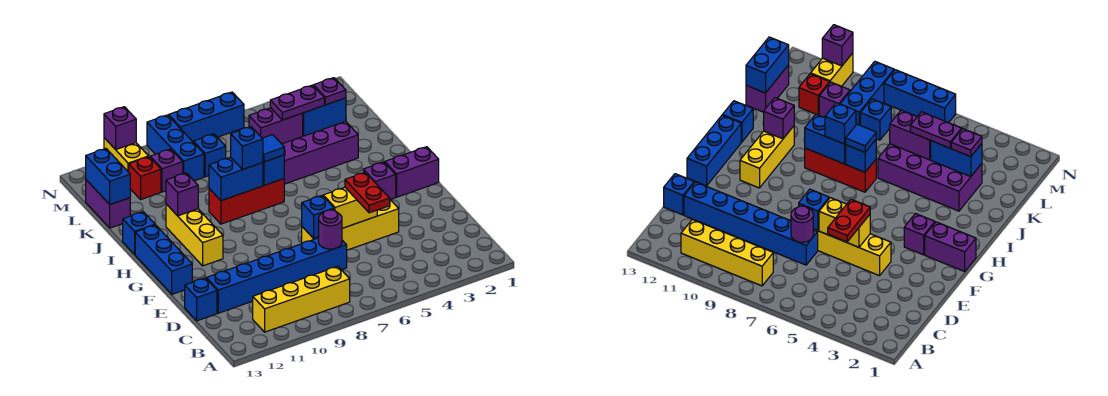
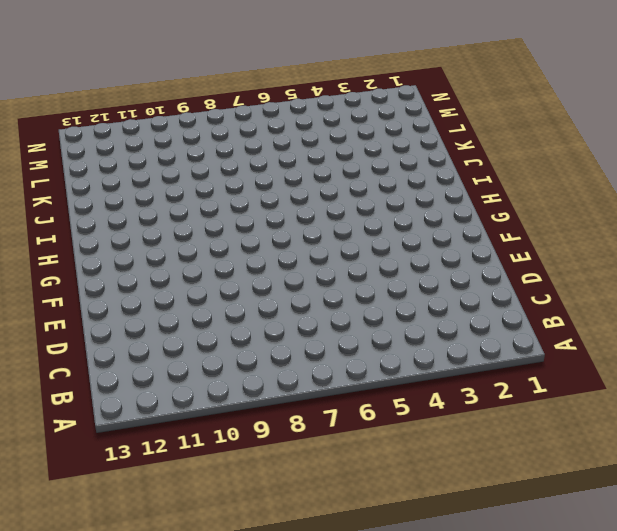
none -> yellow 1x4 brick [253,266,350,332]
none -> blue 1x6 brick [206,238,347,313]
none -> blue 1x1 brick [185,278,217,321]
none -> yellow 1x4 brick [302,200,399,250]

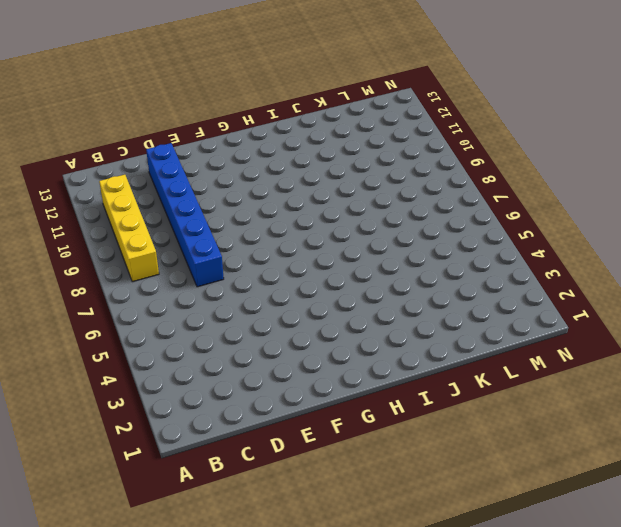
none -> blue 1x1 brick [185,278,217,321]
none -> yellow 1x4 brick [302,200,399,250]
none -> blue 1x3 brick [135,225,192,294]
none -> purple 1x2 brick [385,147,439,197]

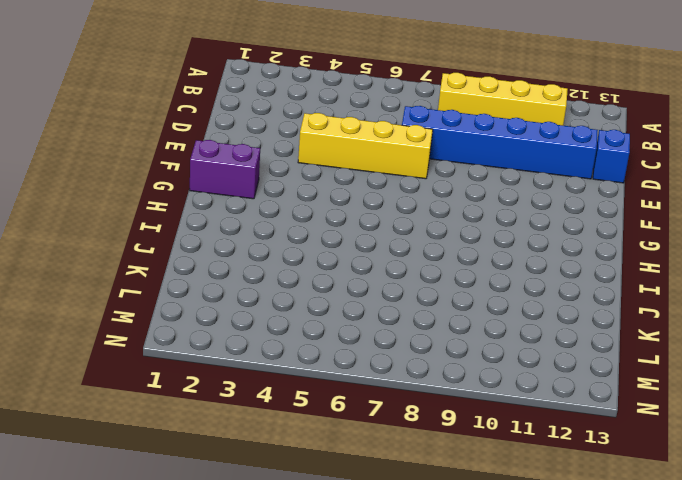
none -> blue 1x3 brick [135,225,192,294]
none -> purple 1x1 brick [363,162,396,200]
none -> yellow 1x3 brick [166,204,223,266]
none -> red 1x3 brick [209,179,284,224]

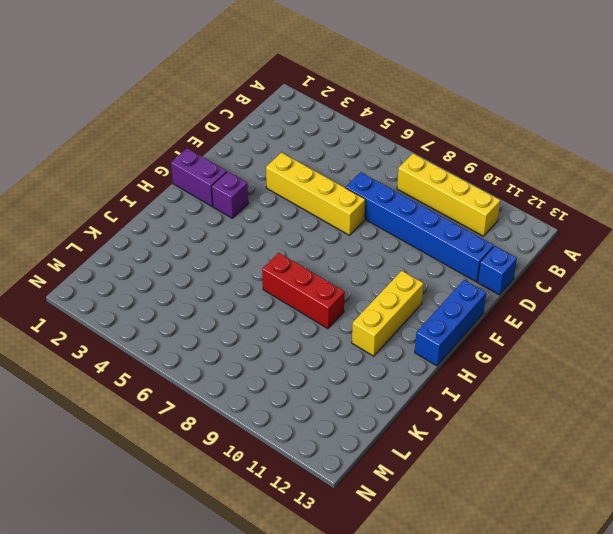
none -> blue 1x1 brick [123,212,155,254]
none -> purple 2x4 brick [282,121,358,184]
none -> purple 1x2 brick [86,180,130,228]
none -> blue 1x1 brick [193,134,226,177]

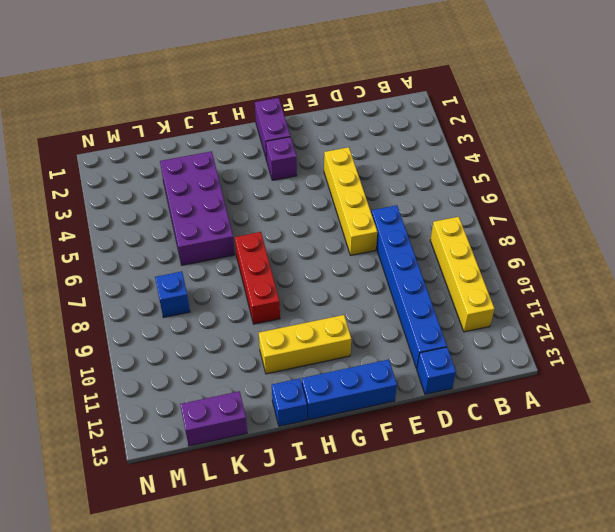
none -> blue 1x3 brick [147,115,204,181]
none -> purple 1x1 brick [150,149,183,192]
none -> red 1x1 brick [129,157,161,199]
none -> yellow 1x2 brick [104,138,149,172]

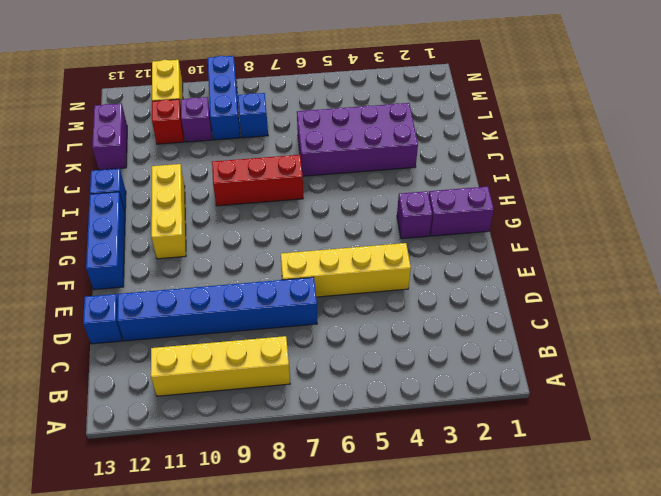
none -> blue 1x3 brick [169,92,244,142]
none -> purple 1x1 round brick [319,210,342,249]
none -> yellow 1x2 brick [323,187,377,228]
none -> blue 1x1 brick [302,196,334,238]

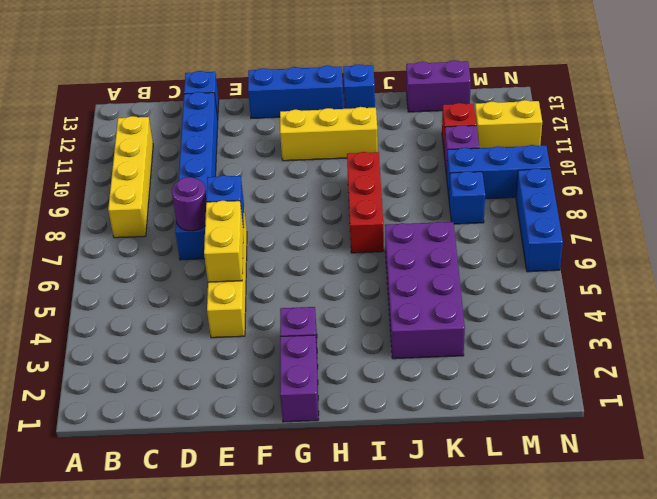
none -> blue 1x1 brick [263,155,284,185]
none -> blue 1x2 brick [209,157,263,201]
none -> purple 1x1 brick [166,173,198,216]
none -> blue 1x2 brick [303,98,346,136]

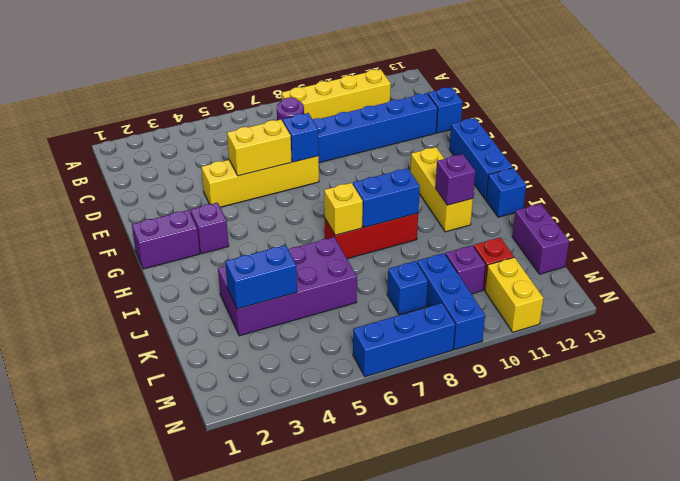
yellow 1x1 brick [324,183,363,235] -> blue 1x1 brick [263,155,284,185]
none -> purple 1x2 brick [249,108,303,144]
none -> blue 1x2 brick [86,149,130,205]
none -> purple 1x1 brick [104,107,136,150]
none -> red 1x2 plate [345,172,390,213]

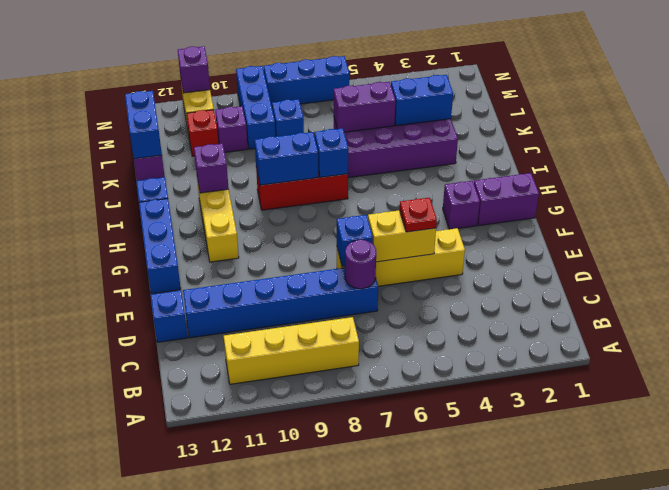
red 1x1 plate [400,198,437,232] -> red 1x2 plate [345,172,390,213]
none -> blue 1x1 tile [262,135,284,162]
none -> blue 1x1 brick [231,127,263,170]
none -> purple 1x1 plate [314,78,346,105]
none -> purple 1x2 plate [270,85,324,120]

